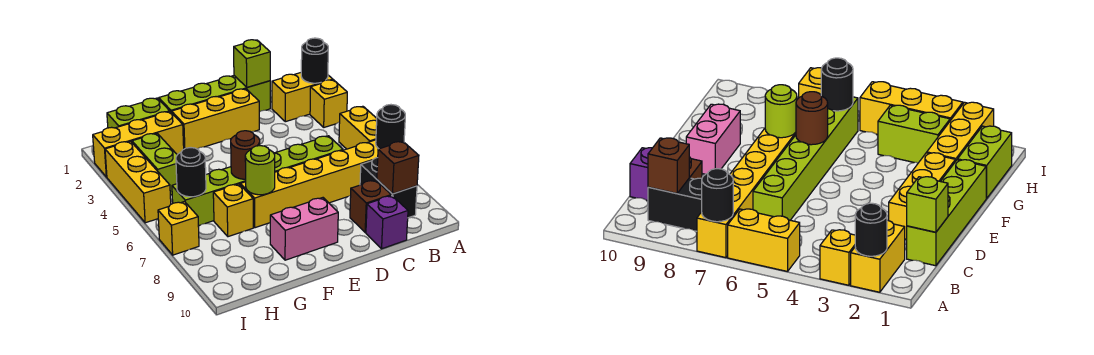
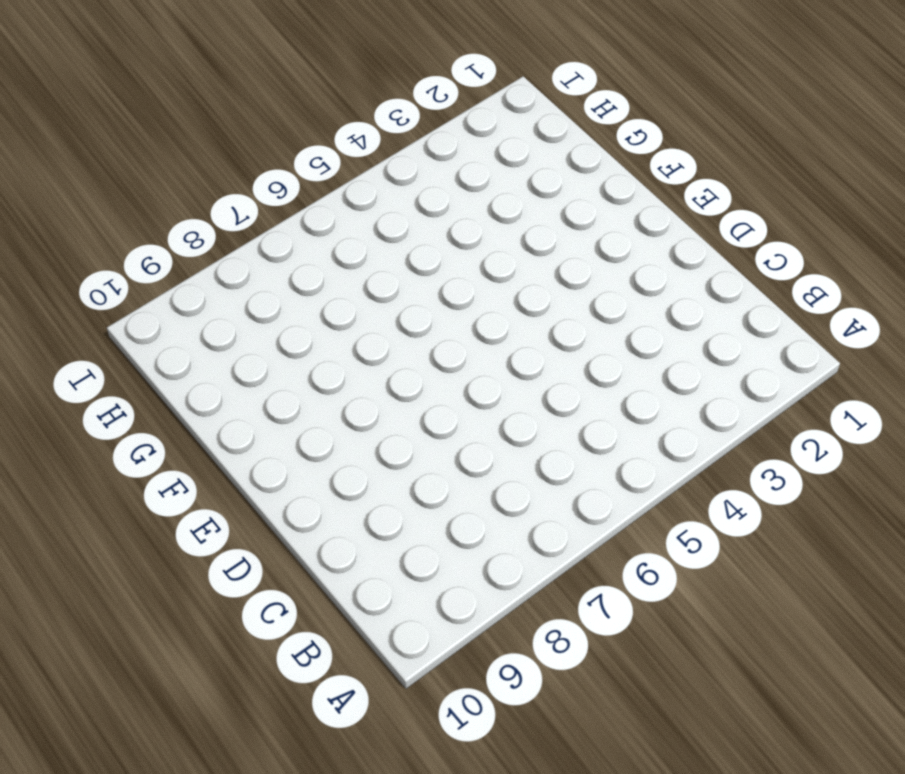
none -> yellow 1x2 brick [272,73,333,122]
none -> yellow 1x1 brick [310,80,347,127]
none -> yellow 1x2 brick [339,106,377,149]

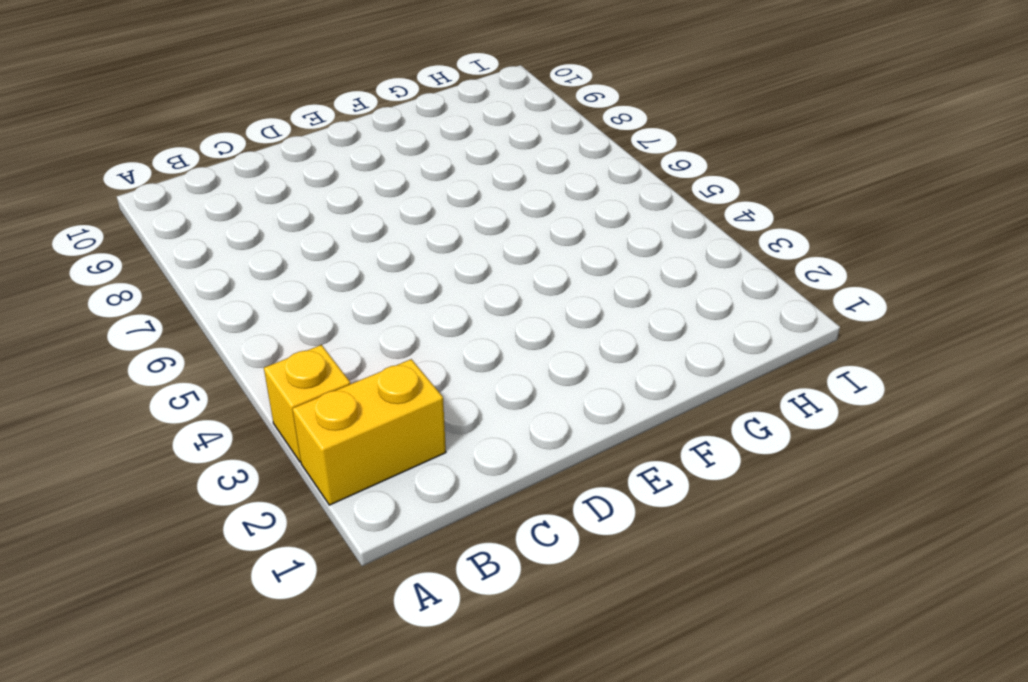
none -> yellow 1x2 brick [339,106,377,149]
none -> yellow 1x6 brick [240,140,378,228]
none -> black 1x2 brick [360,158,417,218]

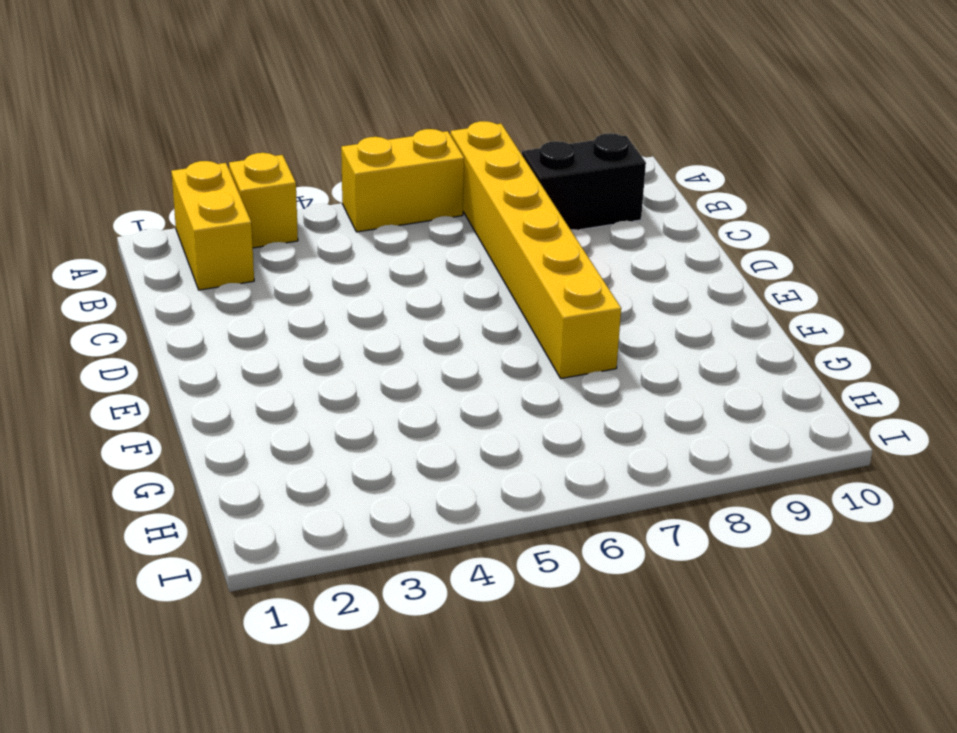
none -> lime 1x4 brick [159,76,270,113]
none -> lime 1x6 brick [172,136,343,226]
none -> brown 1x1 brick [350,180,391,233]

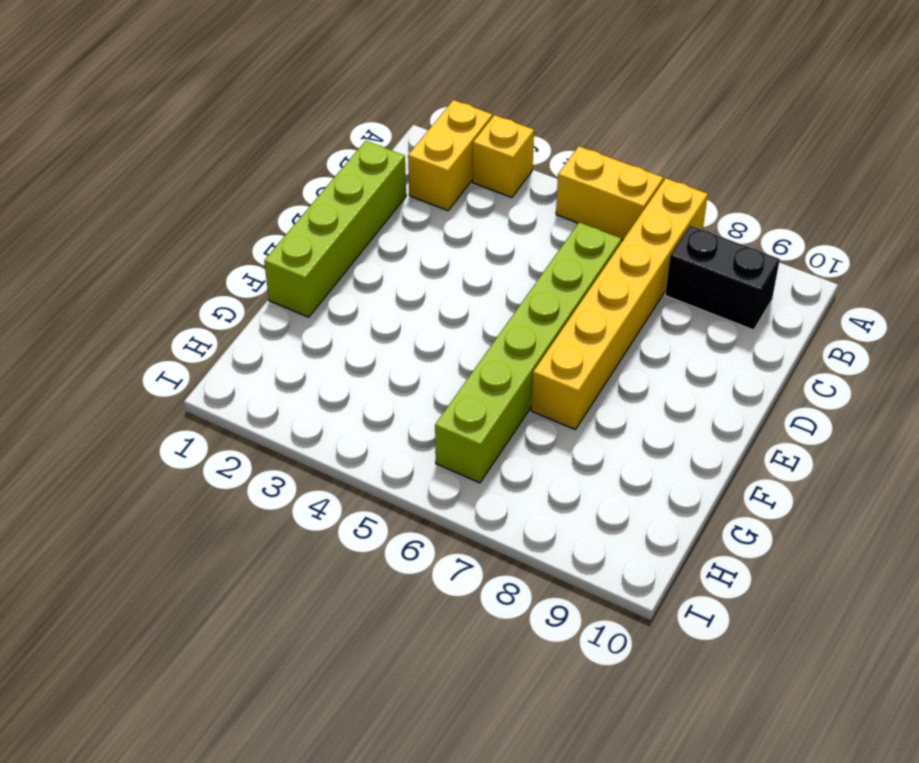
none -> brown 1x1 brick [350,180,391,233]
none -> purple 1x1 brick [366,195,408,249]
none -> yellow 1x3 brick [172,89,259,149]

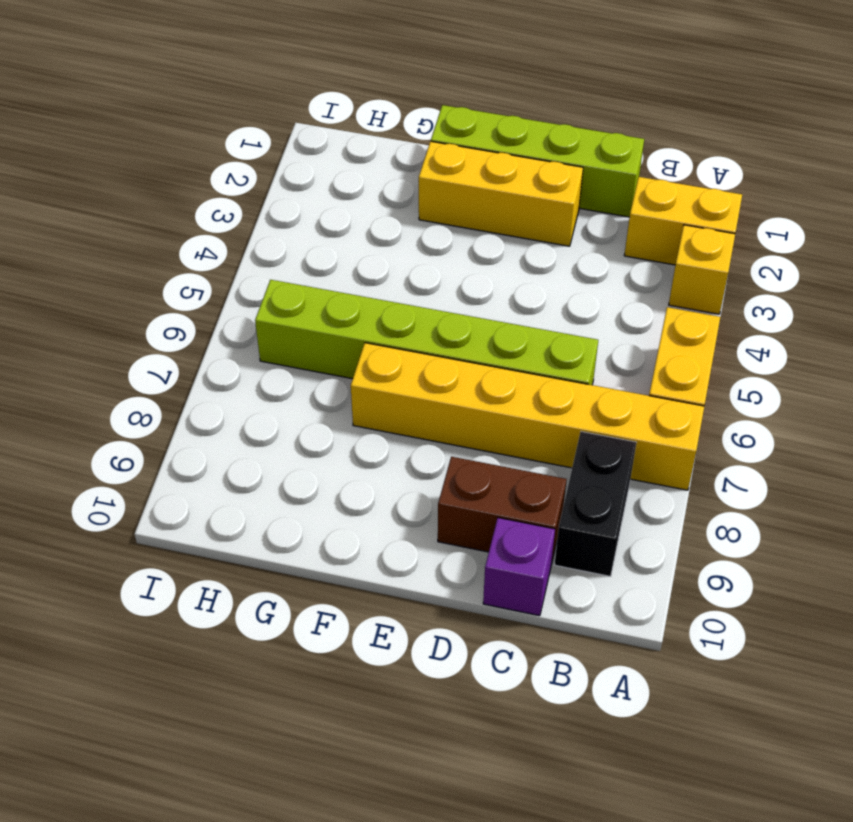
brown 1x2 brick [438,457,567,564] -> brown 1x1 brick [350,180,391,233]
none -> pink 1x2 brick [270,198,338,260]
none -> lime 1x2 brick [107,98,170,128]
none -> yellow 1x3 brick [93,112,184,177]

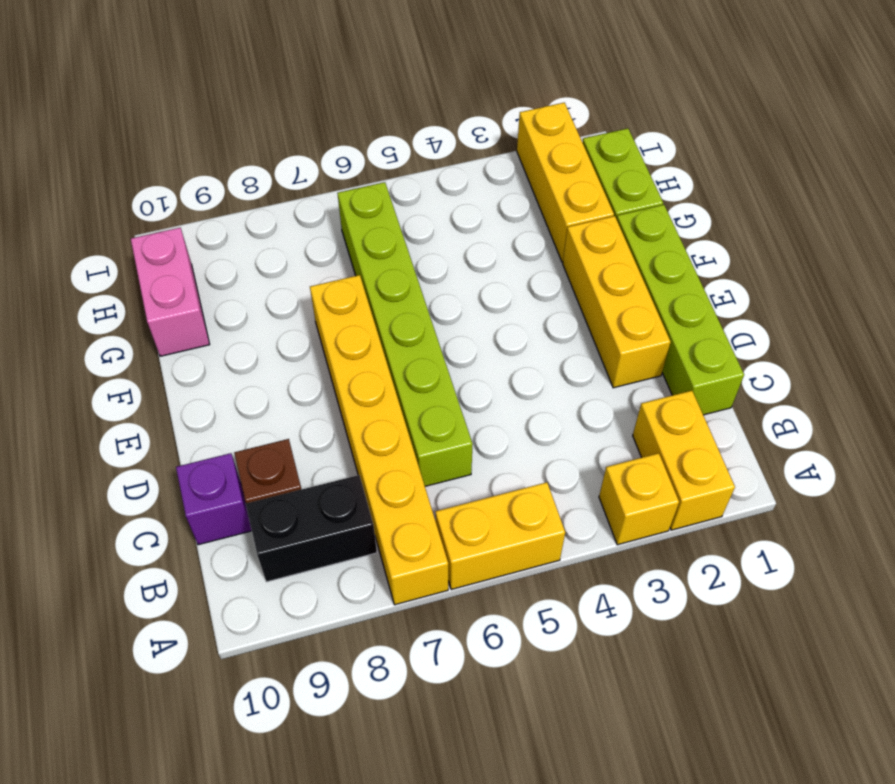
pink 1x2 brick [131,228,210,356] -> pink 1x2 brick moved to [270,198,338,260]
none -> yellow 1x1 brick [213,184,253,237]
none -> lime 1x2 brick [132,133,177,195]
none -> yellow 1x3 brick [105,141,171,223]

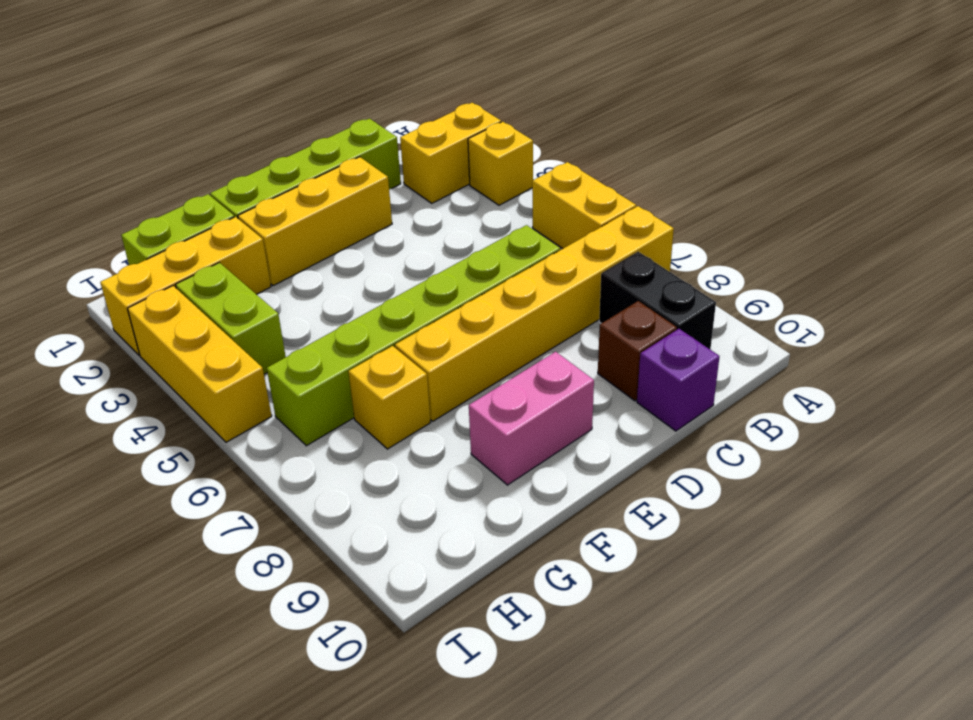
none -> yellow 1x1 brick [158,202,199,255]
none -> black 1x1 round brick [301,38,328,83]
none -> black 1x1 round brick [376,105,405,149]

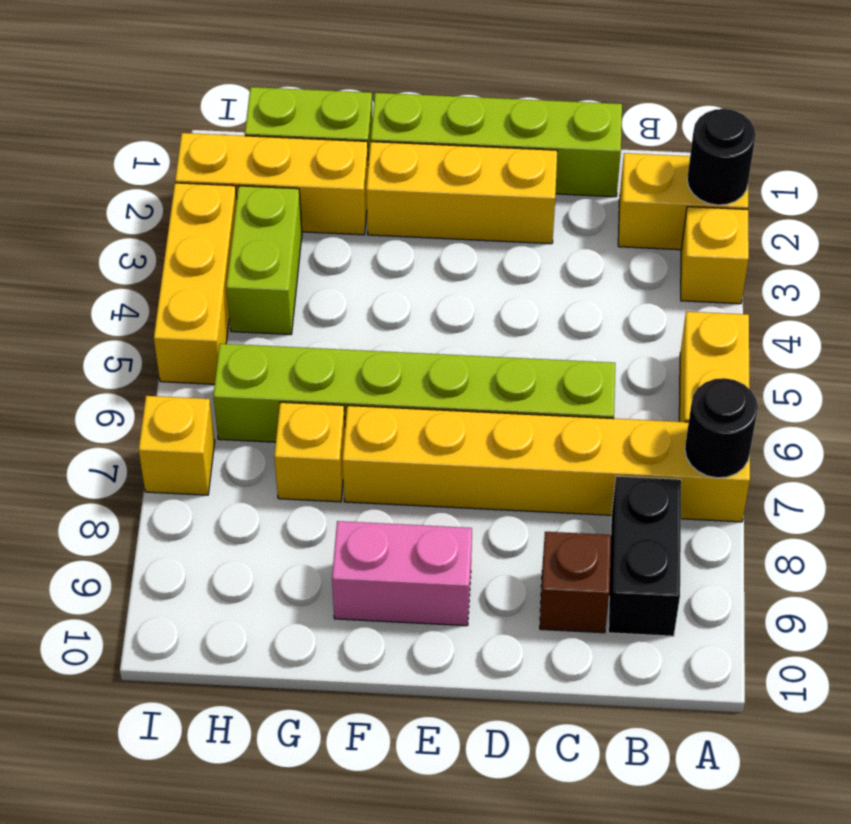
none -> purple 1x1 brick [366,195,408,249]
none -> brown 1x1 brick [377,141,419,194]
none -> lime 1x1 brick [234,40,270,87]

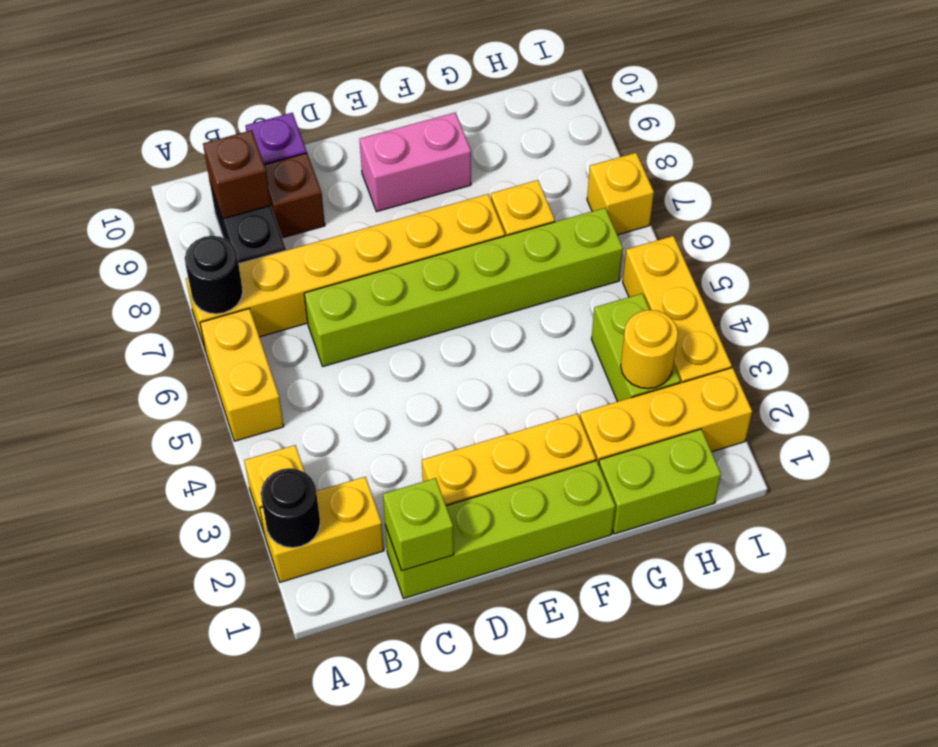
yellow 1x1 round brick [621,310,678,389] -> none
none -> brown 1x1 round brick [231,131,260,179]
none -> lime 1x1 round brick [245,146,275,195]
none -> black 1x1 round brick [176,148,206,197]

